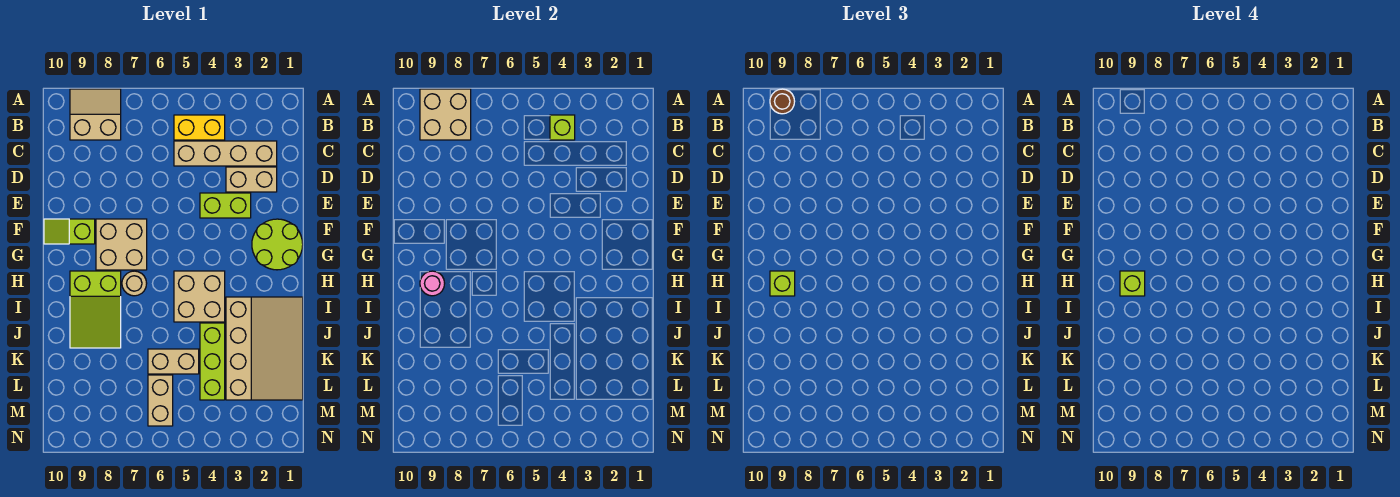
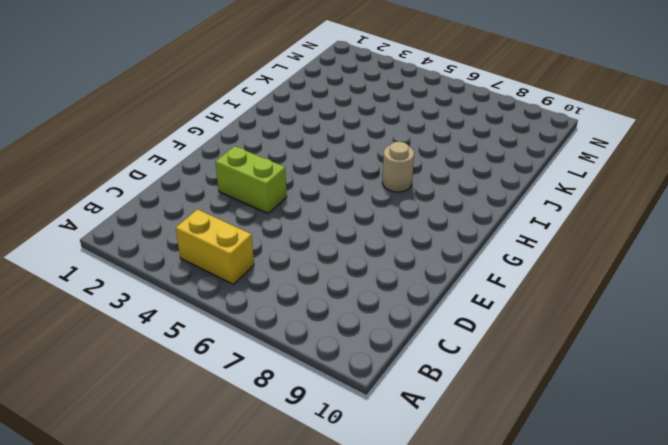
none -> tan 2x2 slope [70,89,121,140]
none -> tan 1x4 brick [174,141,277,166]
none -> tan 1x2 brick [226,167,277,192]

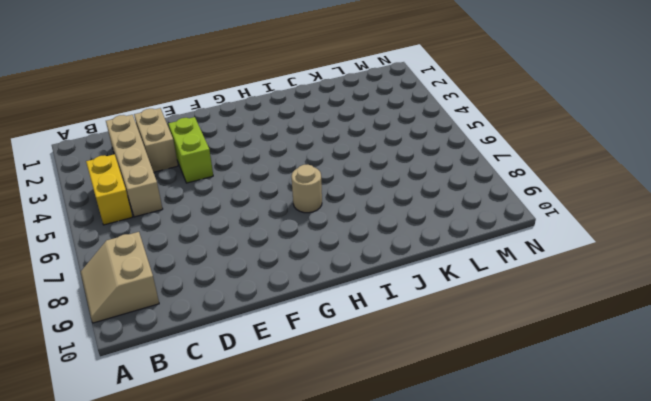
none -> lime 2x2 round brick [252,219,303,270]
none -> tan 2x2 brick [96,219,147,270]
none -> lime 1x2 slope [44,219,95,244]

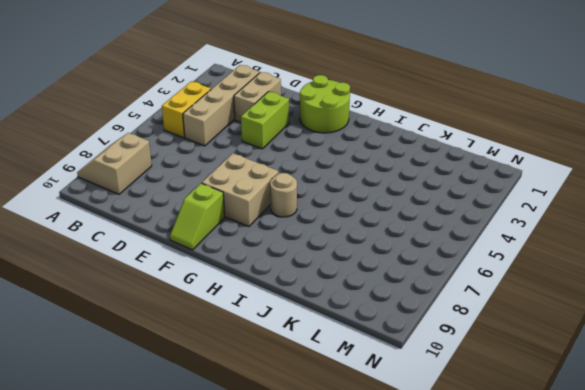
none -> tan 2x2 brick [174,271,225,322]
none -> lime 2x3 slope [70,271,121,348]
none -> tan 3x4 slope [226,297,303,400]

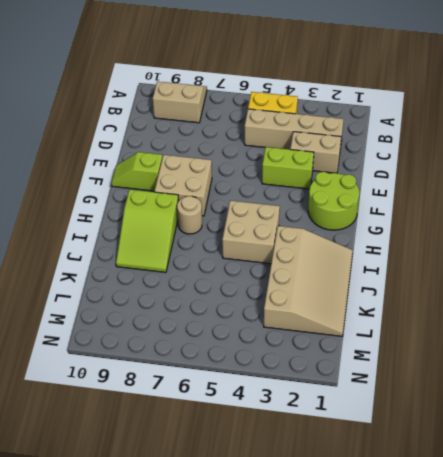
none -> lime 1x3 brick [200,323,225,400]
none -> tan 1x2 brick [148,349,199,374]
none -> tan 1x2 brick [148,375,173,426]

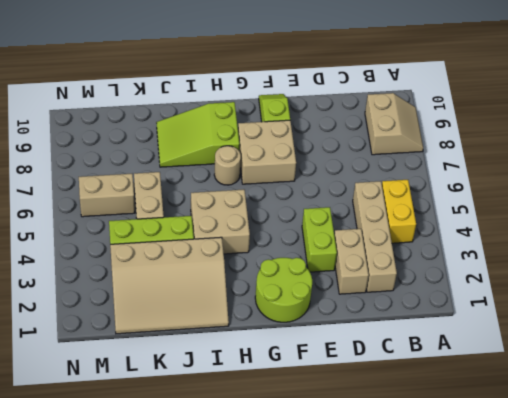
none -> tan 2x2 brick [420,89,471,140]
none -> lime 1x1 brick [550,115,575,140]
none -> pink 1x1 round brick [420,271,445,296]

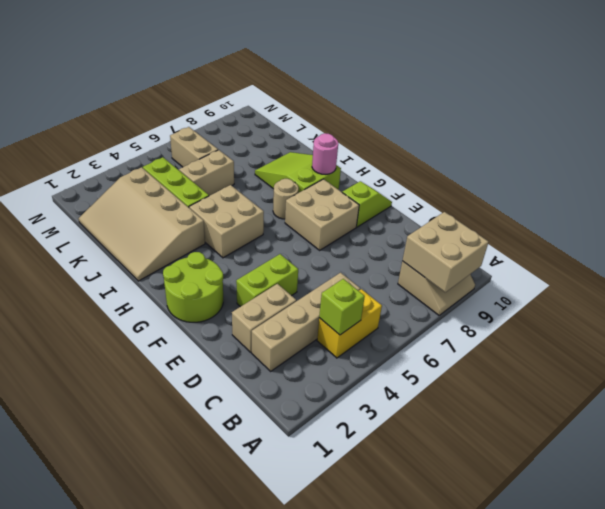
none -> brown 1x1 round brick [770,89,795,114]
none -> lime 1x1 brick [770,271,795,296]
none -> lime 1x1 brick [1120,271,1145,296]

